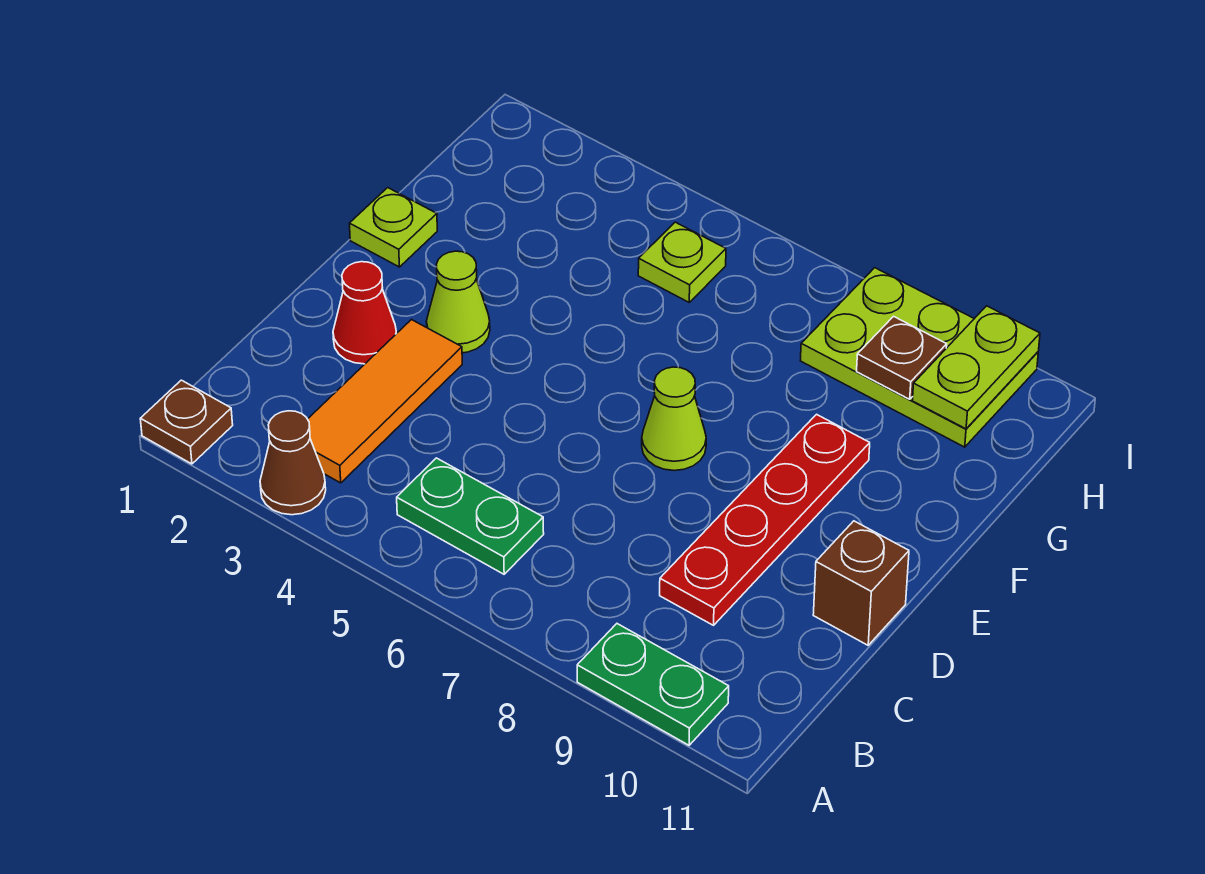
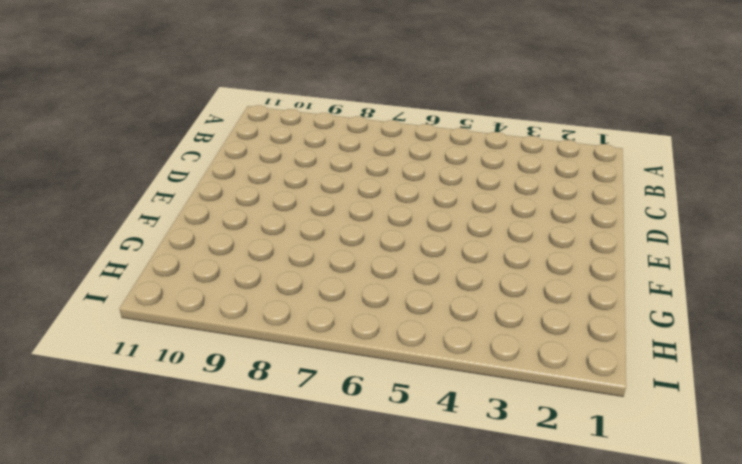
none -> brown 1x1 plate [140,380,233,464]
none -> brown 1x1 cone [260,411,326,515]
none -> green 1x2 plate [577,624,729,745]

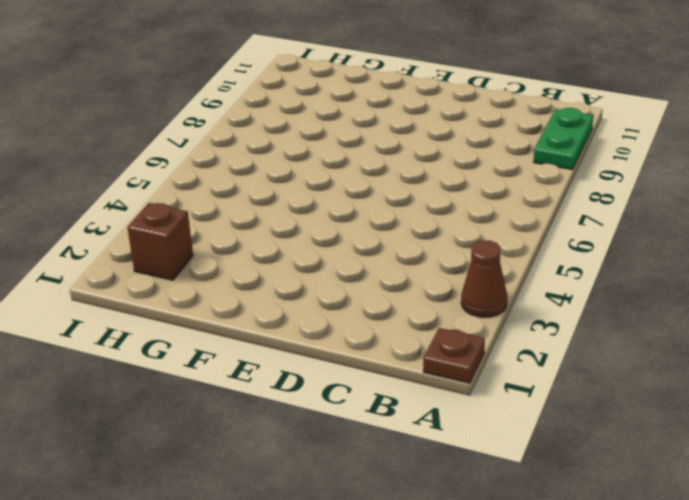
brown 1x1 brick [127,203,193,280] -> brown 1x1 brick moved to [813,521,909,645]
none -> orange 1x3 tile [308,320,462,483]
none -> green 1x2 plate [397,458,544,574]
none -> red 1x4 plate [660,414,870,625]

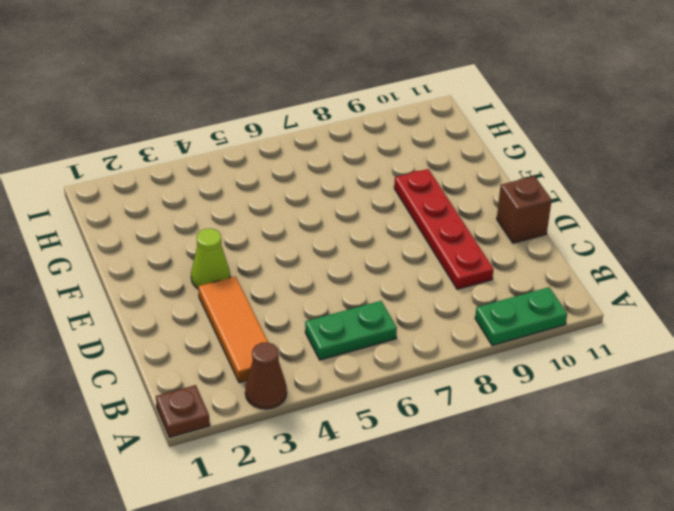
none -> red 1x1 cone [333,262,397,364]
none -> lime 1x1 cone [642,367,706,471]
none -> lime 1x1 plate [349,188,437,267]

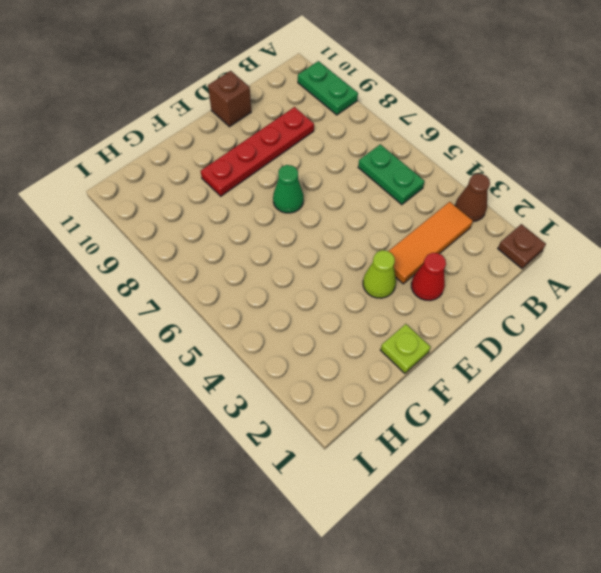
green 1x1 cone [273,165,304,213] -> lime 1x1 cone [642,367,706,471]
none -> lime 1x1 plate [638,222,726,302]
none -> lime 2x3 plate [800,268,1038,447]
none -> brown 1x1 plate [857,316,947,399]

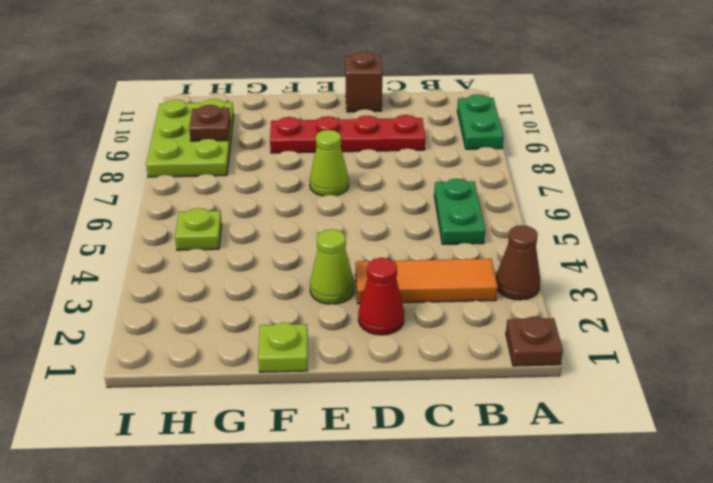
none -> lime 1x2 plate [912,306,1040,429]

